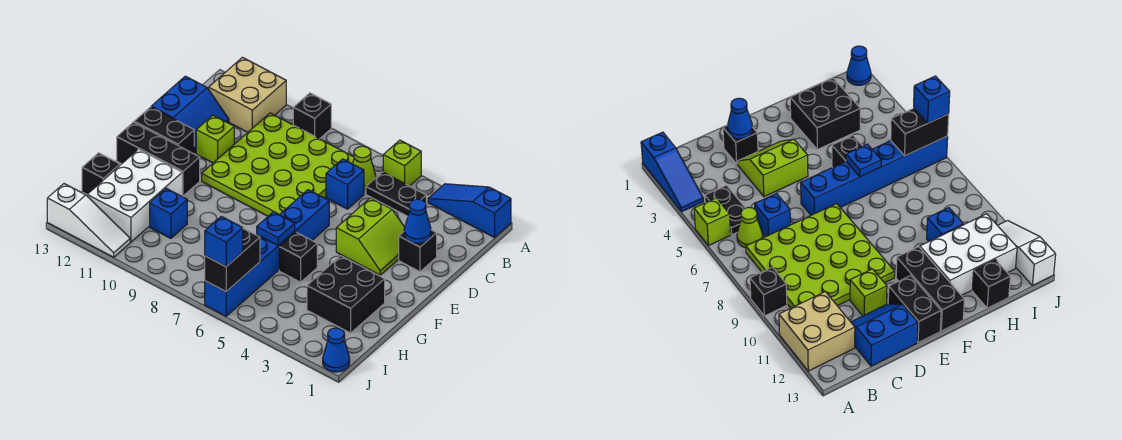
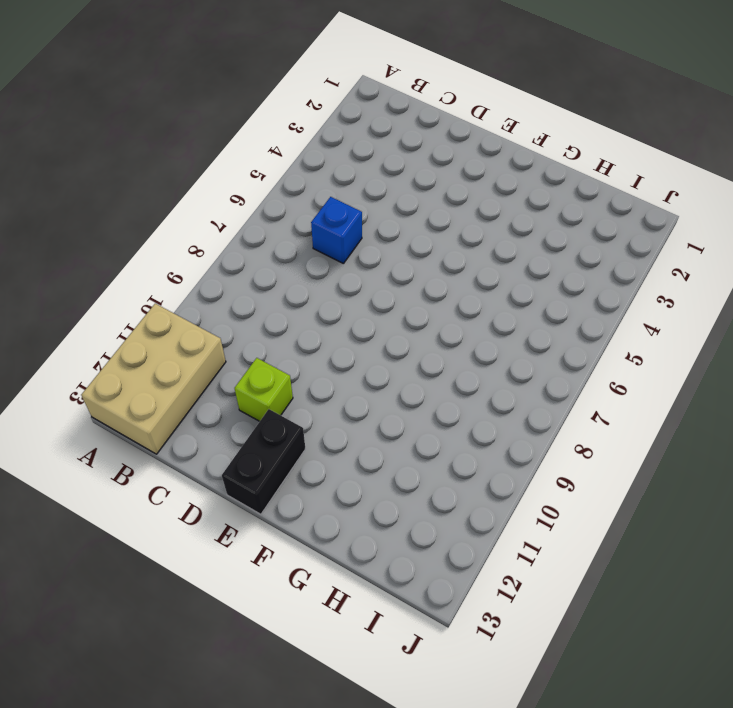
tan 2x3 brick [81,304,226,454] -> tan 2x2 brick [209,57,286,132]
none -> blue 1x3 slope [428,184,511,238]
none -> lime 1x1 brick [383,140,421,186]
none -> black 1x1 brick [293,93,331,139]

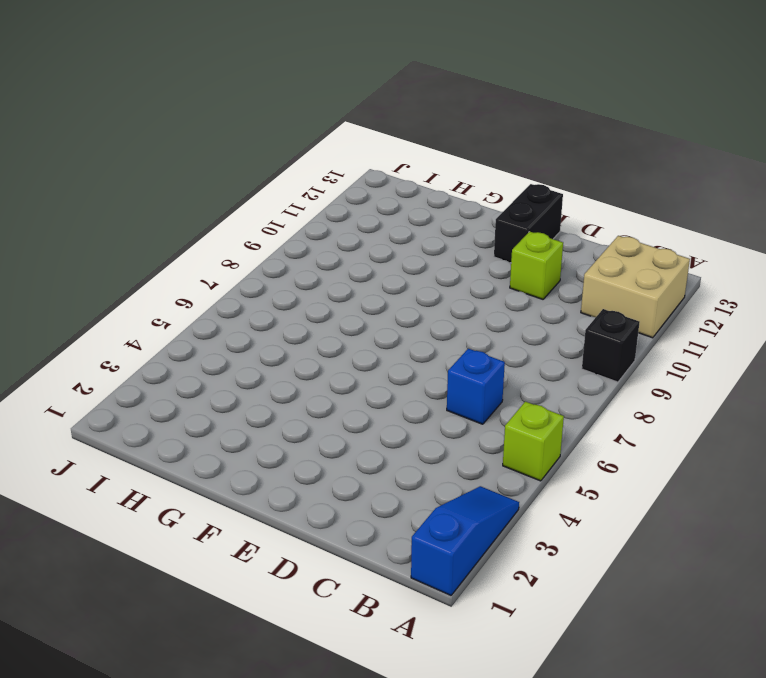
none -> black 1x2 plate [366,172,426,216]
none -> lime 1x1 cone [353,146,376,190]
none -> lime 4x4 plate [202,113,354,216]

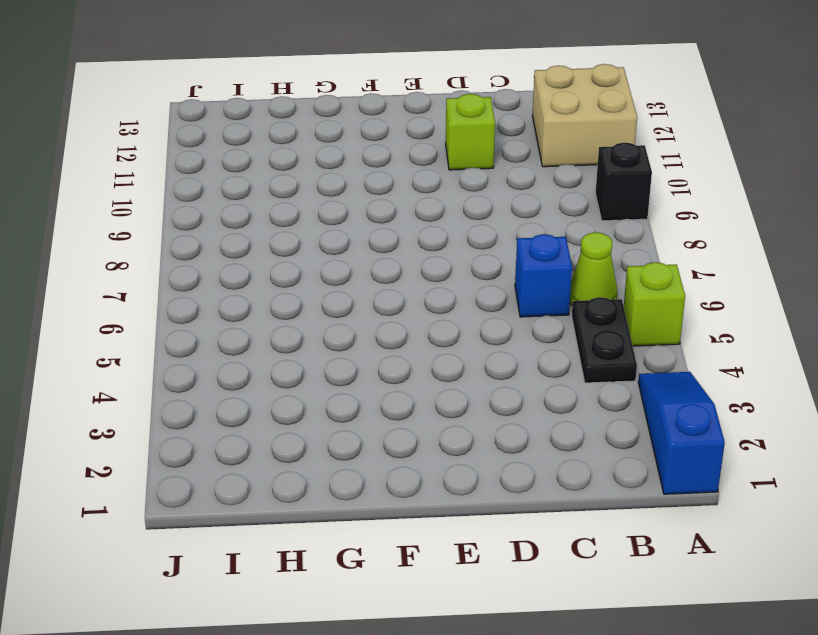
none -> lime 4x4 plate [202,113,354,216]
none -> blue 2x2 slope [151,76,229,153]
none -> black 1x1 brick [399,230,437,272]

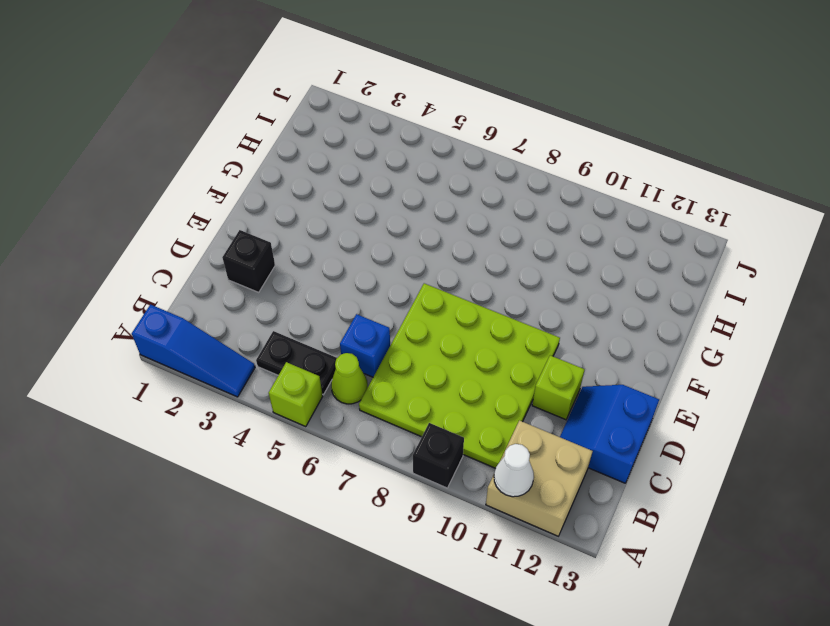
white 1x1 cone [494,444,534,497] -> none
none -> lime 2x2 slope [336,198,405,275]
none -> blue 1x6 brick [205,190,329,316]
none -> black 1x2 brick [134,107,194,154]

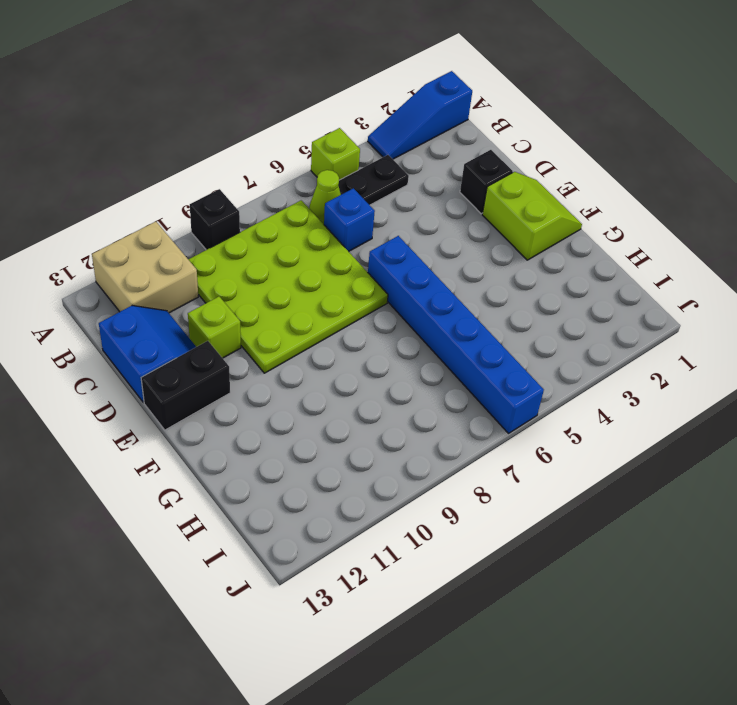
lime 2x2 slope [482,172,582,260] -> lime 2x2 slope moved to [336,198,405,275]
none -> black 1x3 brick [117,122,200,196]
none -> black 2x2 brick [307,256,385,333]
none -> black 1x1 brick [279,232,317,282]

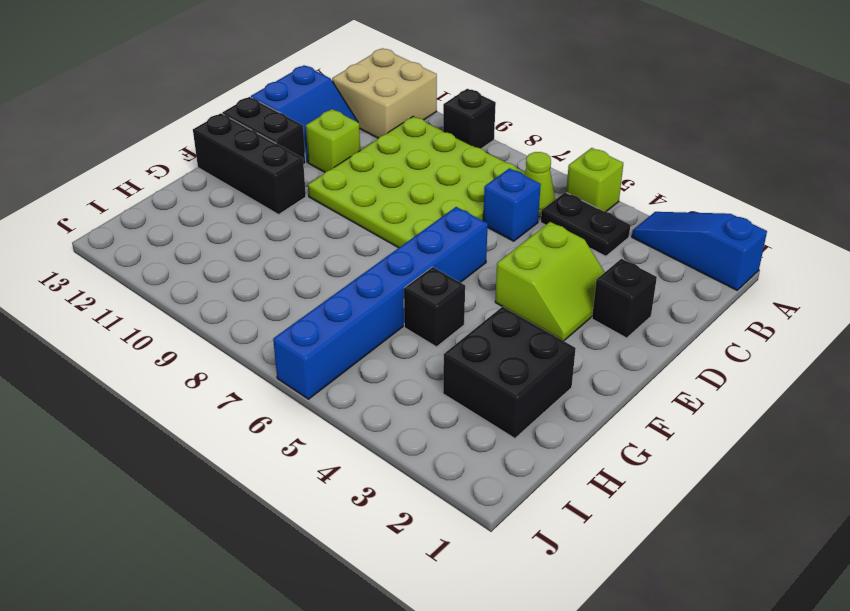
none -> white 2x3 brick [87,149,182,242]
none -> blue 1x1 brick [150,188,187,238]
none -> black 1x1 brick [82,153,120,194]

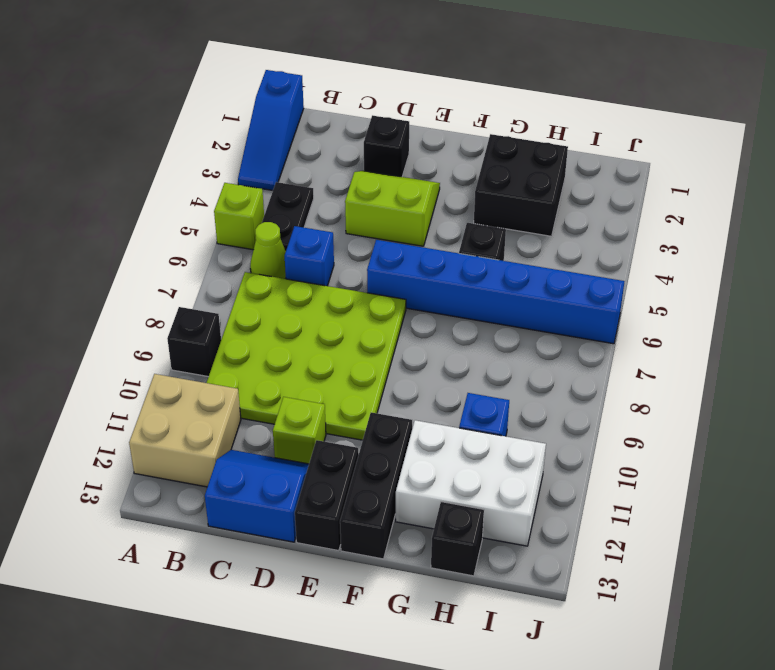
none -> blue 1x1 cone [323,328,350,372]
none -> white 1x3 slope [47,184,130,257]
none -> blue 1x1 cone [404,199,431,243]

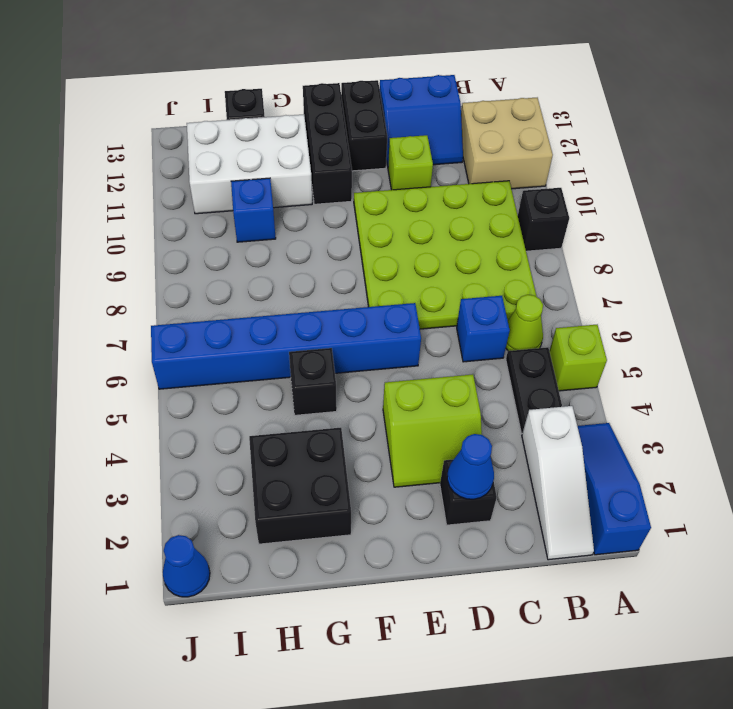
white 1x3 slope [522,406,594,560] -> white 1x3 slope moved to [47,184,130,257]
none -> blue 1x1 plate [257,212,295,245]
none -> black 1x2 brick [205,228,260,292]
none -> blue 1x1 brick [205,216,243,267]

